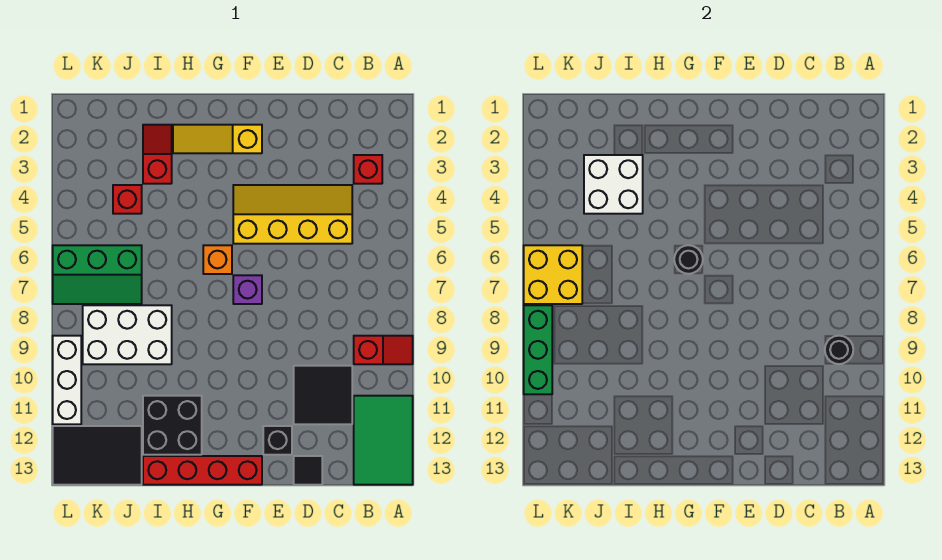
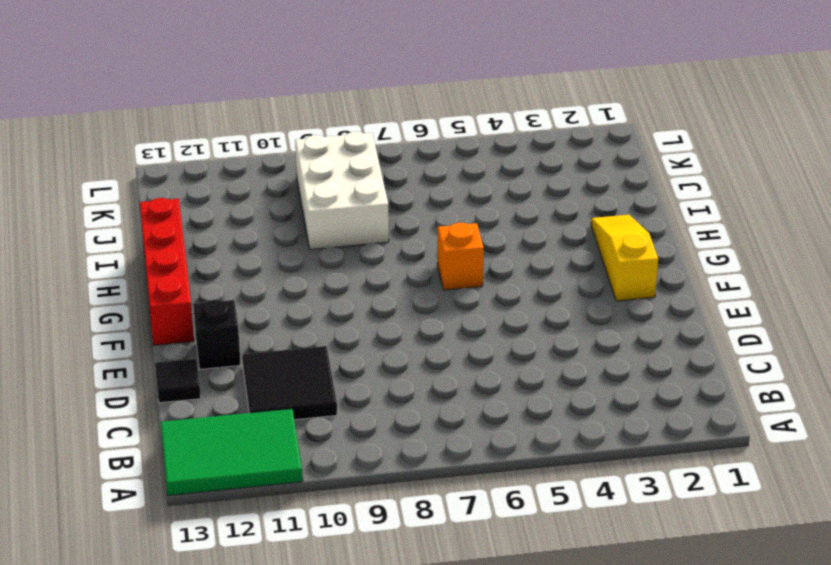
none -> red 1x2 slope [354,336,413,364]
none -> red 1x1 brick [354,155,382,184]
none -> yellow 2x4 slope [233,185,352,244]

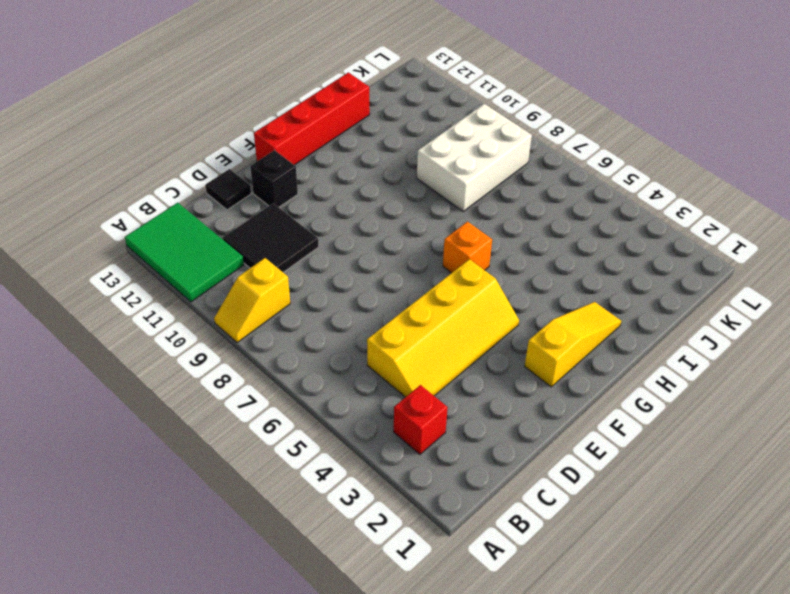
yellow 1x2 slope [214,258,290,342] -> red 1x2 slope [354,336,413,364]
none -> purple 1x1 brick [233,275,262,304]
none -> black 2x2 brick [143,396,202,455]
none -> red 1x2 slope [143,125,172,184]

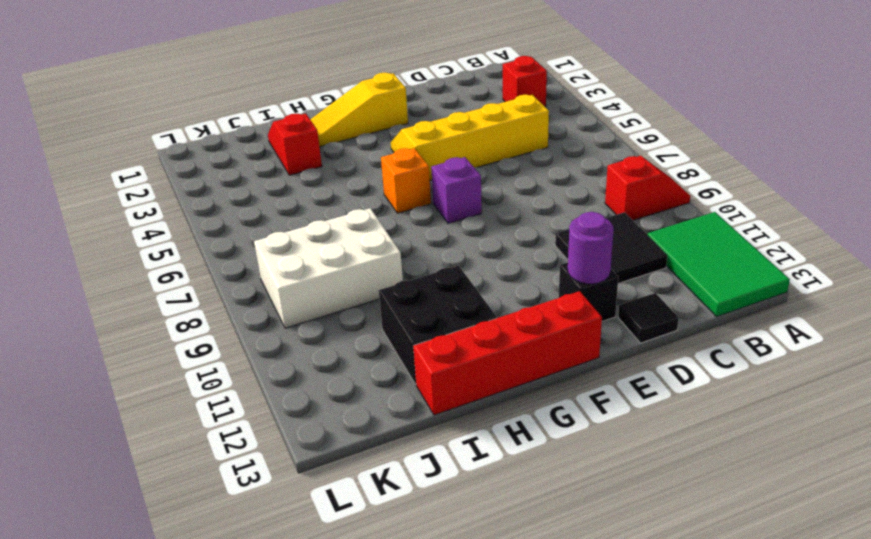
purple 1x1 round brick [568,212,614,284] -> none
none -> red 1x1 brick [113,185,142,214]
none -> green 2x3 slope [53,245,142,304]
none -> black 2x3 tile [53,426,142,485]

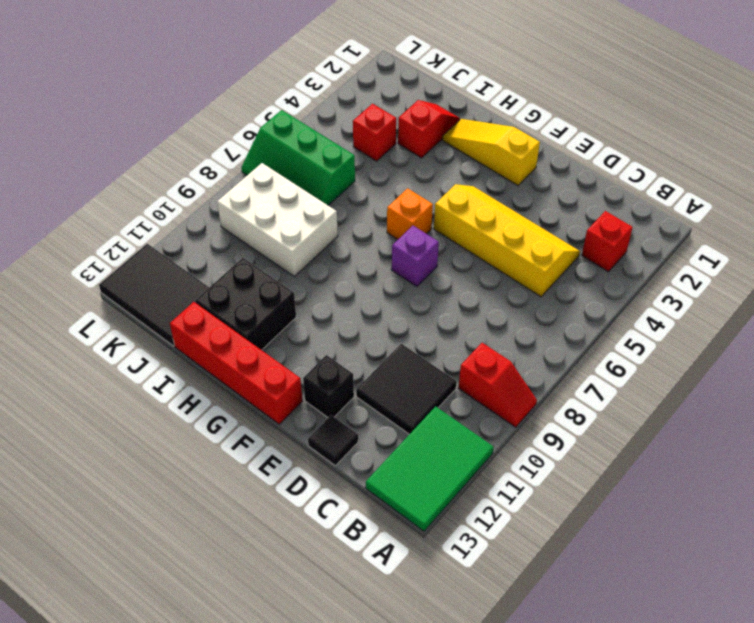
none -> white 1x3 brick [53,336,81,424]
none -> black 1x1 round brick [825,336,853,364]
none -> black 1x1 round brick [674,245,703,274]

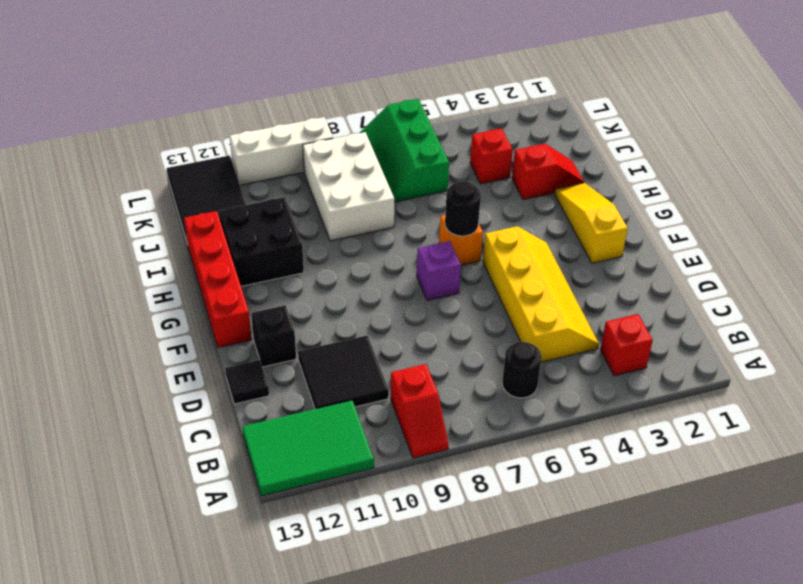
black 1x1 round brick [502,342,542,398] -> black 1x1 round brick moved to [825,336,853,364]
none -> white 2x2 brick [584,155,643,214]
none -> yellow 2x2 brick [524,245,582,304]
none -> green 1x3 brick [524,305,552,394]

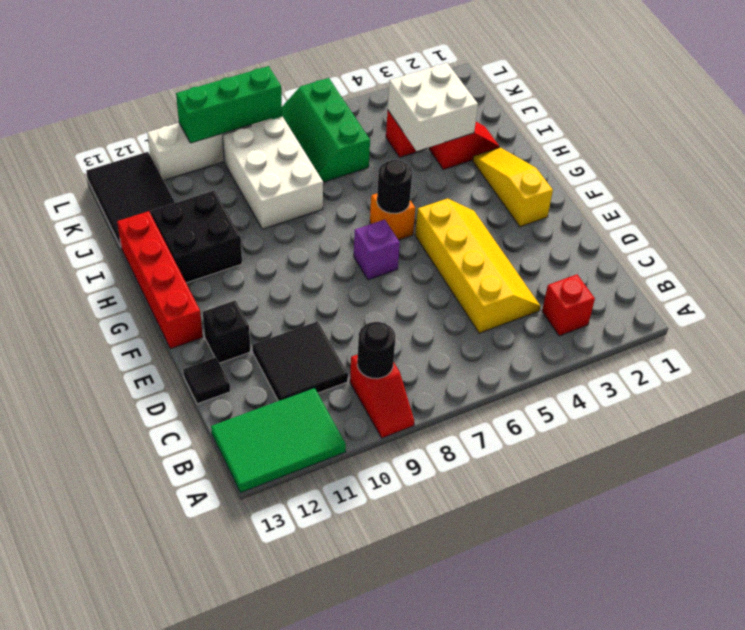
none -> yellow 2x2 brick [524,245,582,304]

